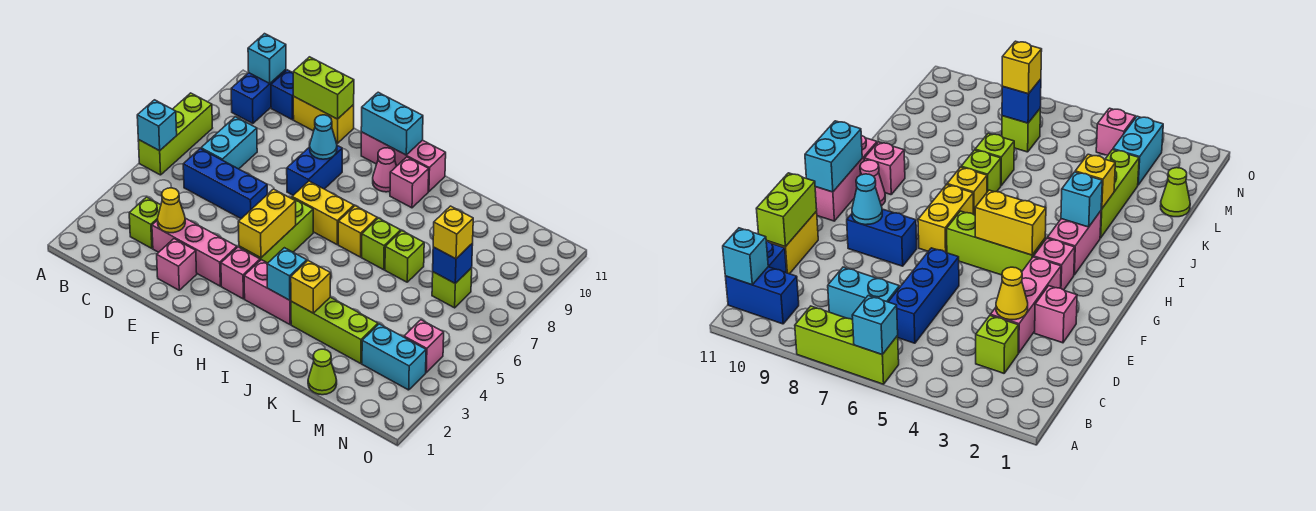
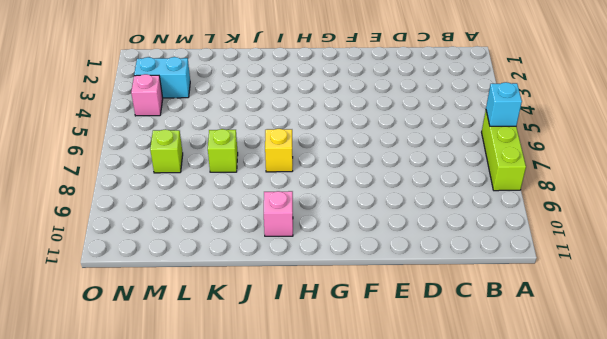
none -> blue 1x2 brick [231,70,286,124]
none -> lime 1x1 brick [129,197,161,248]
none -> blue 1x3 brick [183,148,267,219]
none -> cyan 1x2 brick [201,117,257,169]

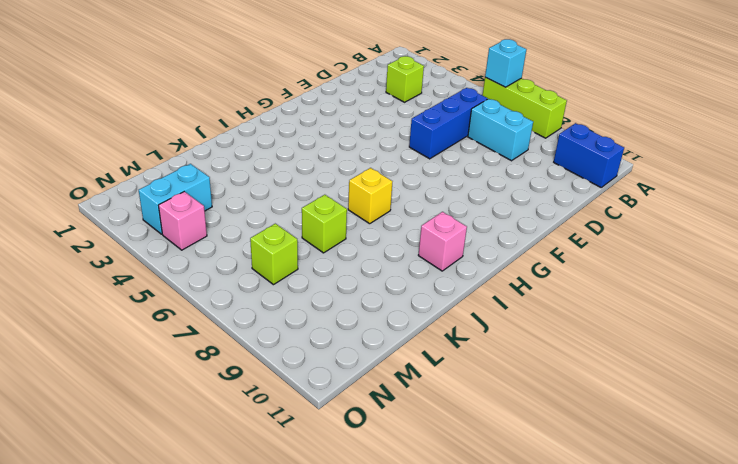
none -> blue 1x1 brick [271,70,294,120]
none -> pink 1x3 brick [152,218,237,286]
none -> yellow 1x2 brick [293,96,354,143]
none -> pink 1x1 brick [157,239,197,290]

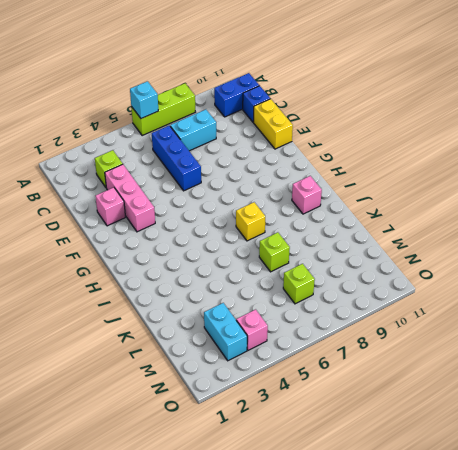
none -> blue 1x2 brick [287,146,342,195]
none -> pink 1x1 brick [221,247,260,299]
none -> lime 1x3 brick [239,197,313,263]
none -> yellow 1x2 brick [292,181,354,244]

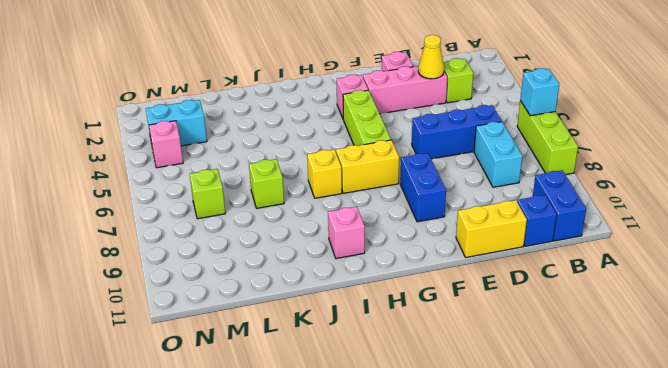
none -> pink 1x3 brick [361,132,446,192]
none -> pink 1x2 brick [244,260,291,324]
none -> pink 1x1 cone [373,148,396,192]
none -> lime 1x3 brick [291,297,378,364]

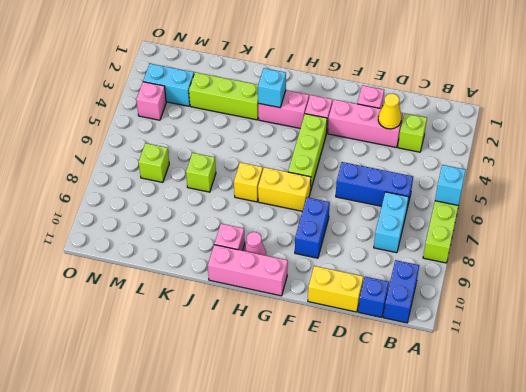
none -> lime 1x1 brick [362,218,401,270]
none -> lime 1x1 cone [308,349,337,395]
none -> cyan 1x1 brick [248,34,286,83]
none -> lime 1x2 brick [293,57,354,119]

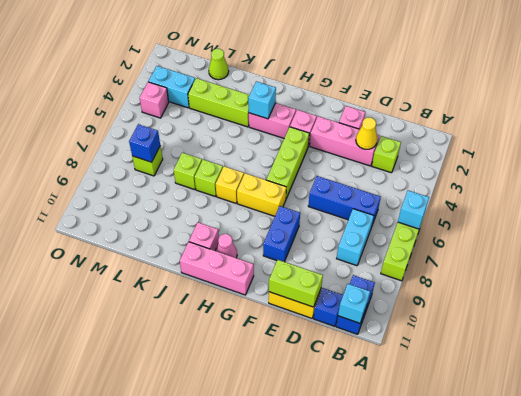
none -> cyan 1x1 cone [310,115,337,159]
none -> yellow 1x2 brick [238,189,296,258]
none -> cyan 1x2 brick [361,92,423,155]
none -> yellow 1x1 brick [291,261,331,313]

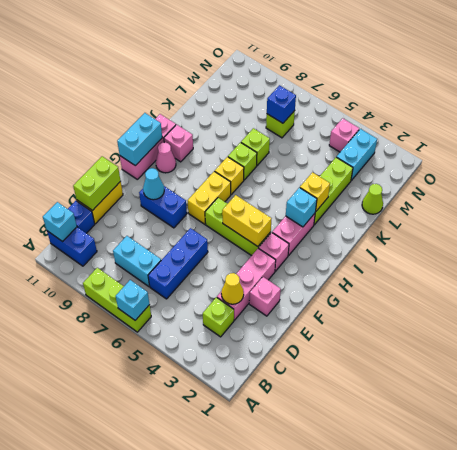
none -> yellow 1x1 brick [433,206,473,259]

